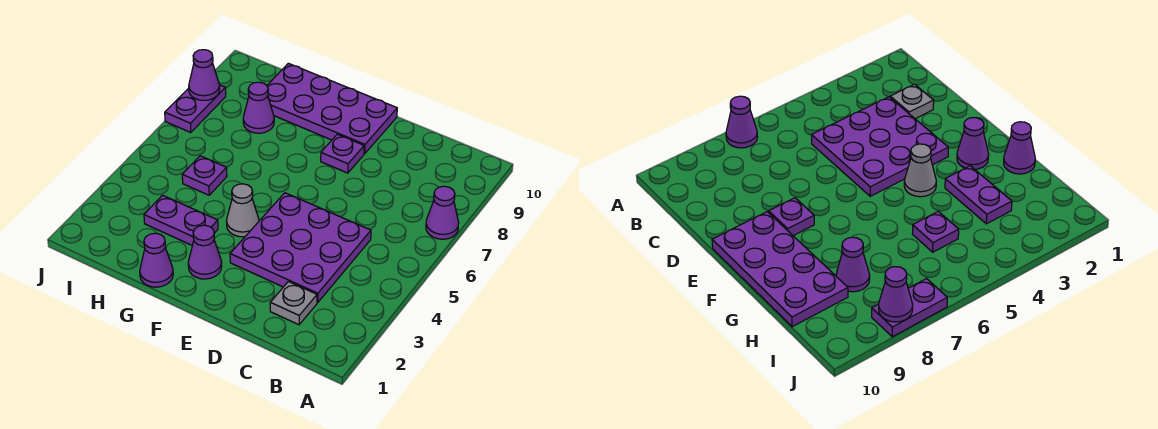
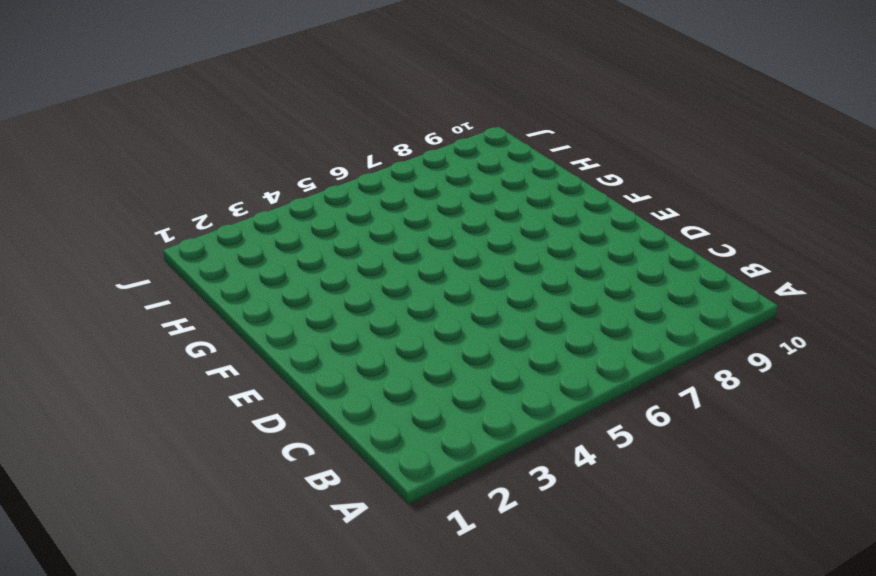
none -> purple 1x1 cone [426,186,459,239]
none -> grey 1x1 plate [270,282,317,325]
none -> purple 3x3 plate [230,193,371,303]

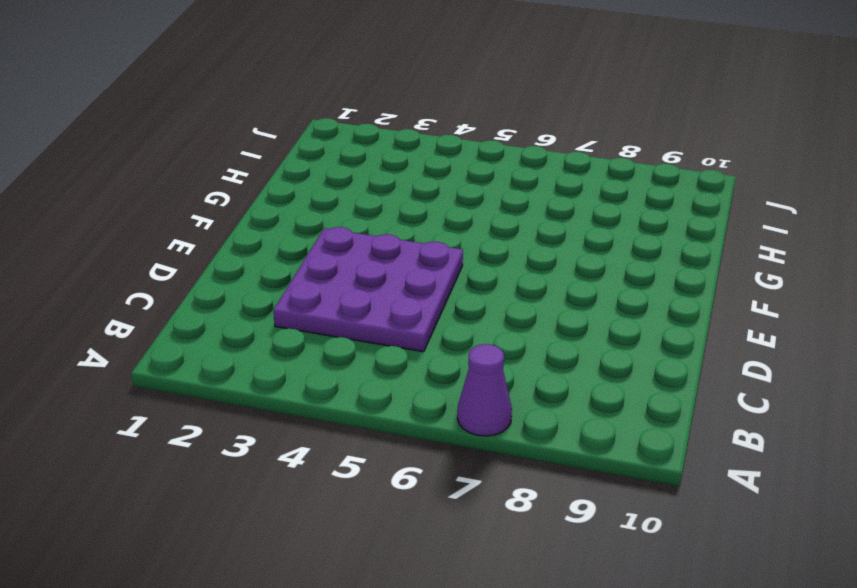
none -> grey 1x1 plate [270,282,317,325]
none -> purple 1x1 plate [321,134,364,173]
none -> purple 2x4 plate [267,63,397,154]

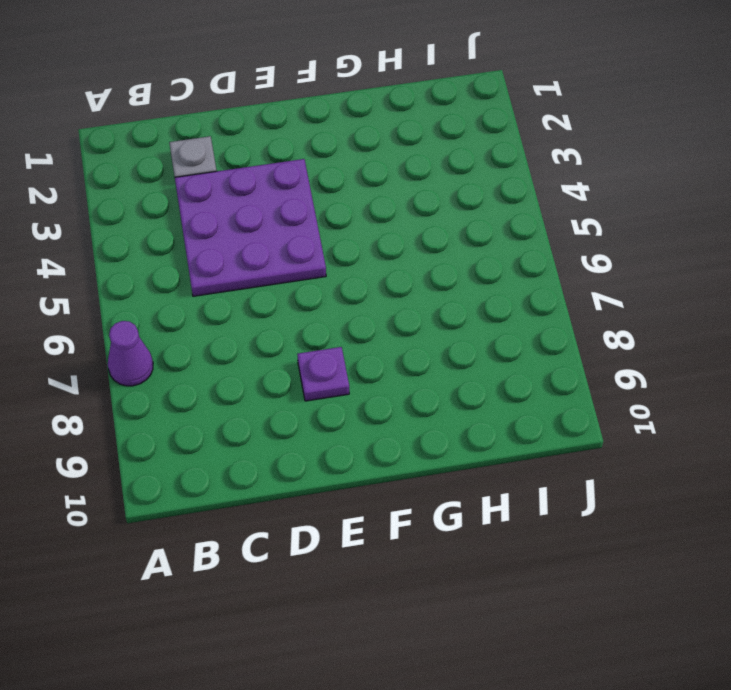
none -> purple 2x4 plate [267,63,397,154]
none -> purple 1x1 cone [188,225,222,279]
none -> grey 1x1 cone [227,184,259,237]

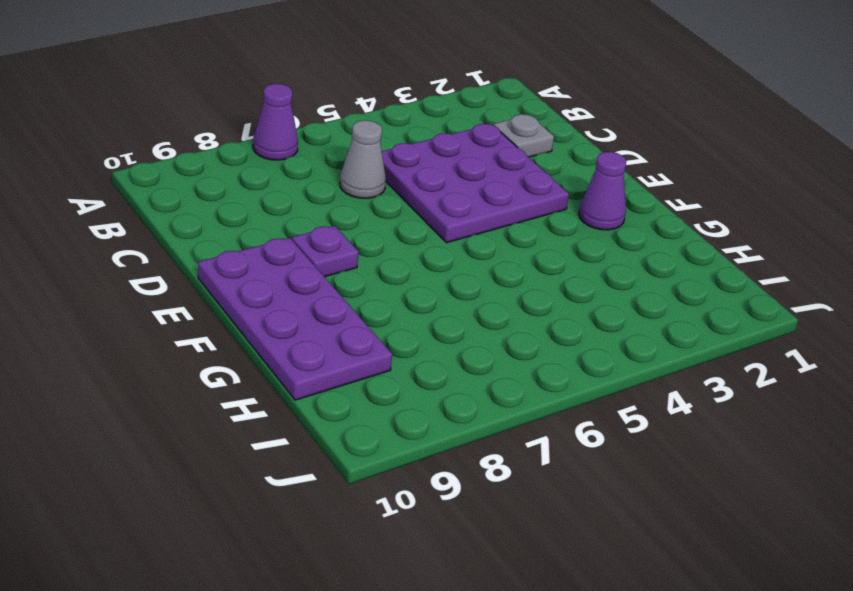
grey 1x1 cone [340,120,386,198] -> grey 1x1 cone moved to [227,184,259,237]
none -> purple 1x1 cone [140,233,173,287]
none -> purple 1x2 plate [144,195,218,245]
none -> purple 1x1 plate [182,156,227,195]

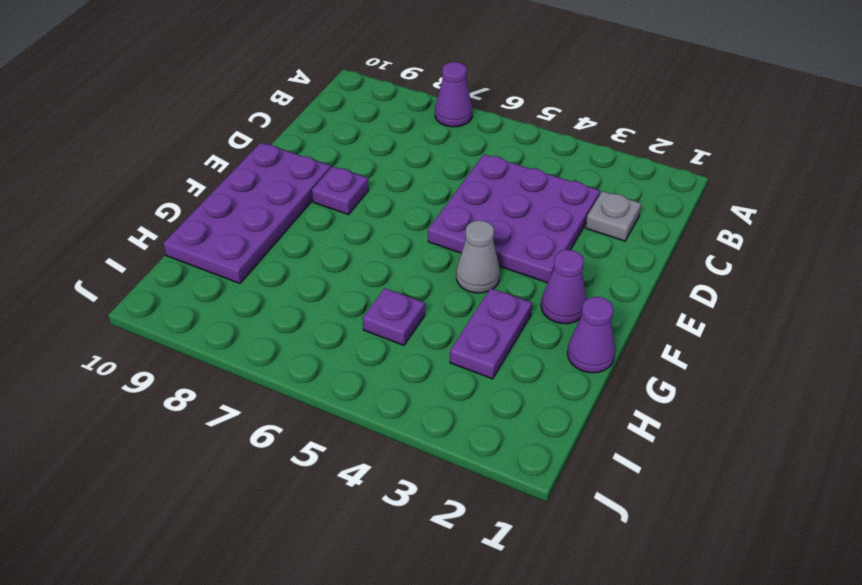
none -> purple 1x1 cone [243,82,274,133]
none -> purple 1x2 plate [165,85,226,133]
none -> purple 1x1 cone [189,50,220,100]

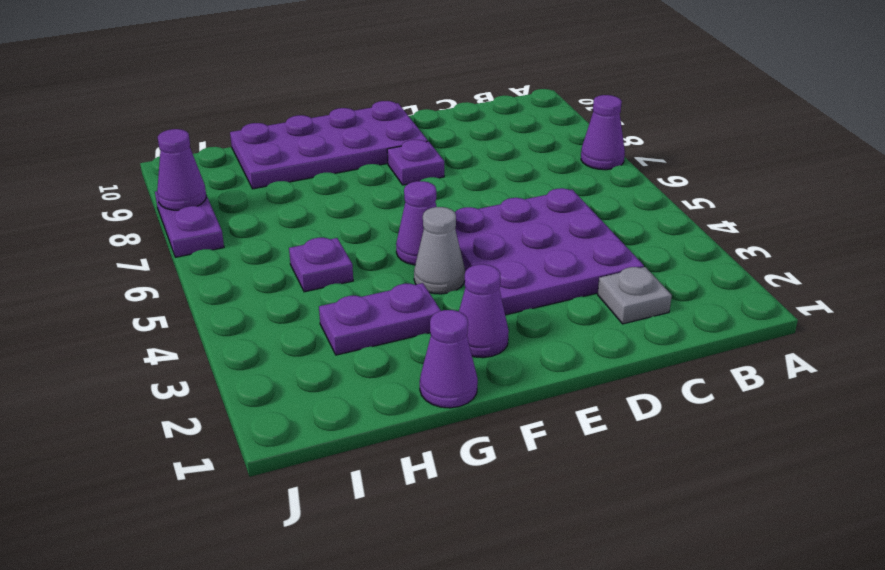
purple 1x1 cone [396,181,437,265] -> purple 1x1 cone moved to [243,82,274,133]

